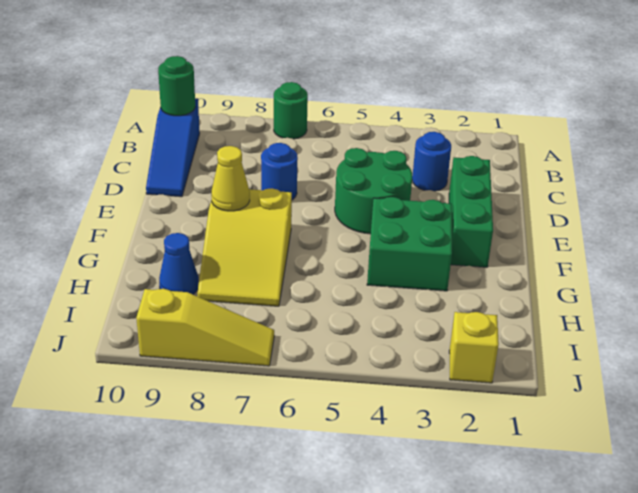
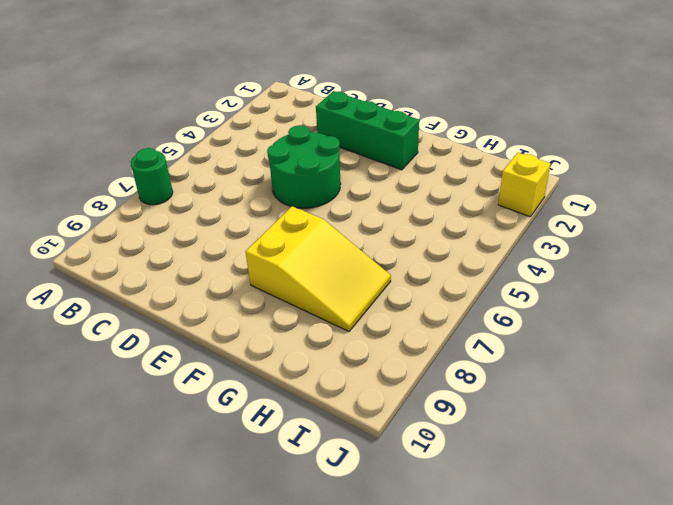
none -> blue 1x3 slope [146,98,200,197]
none -> blue 1x1 round brick [412,132,451,191]
none -> blue 1x1 round brick [261,143,298,200]

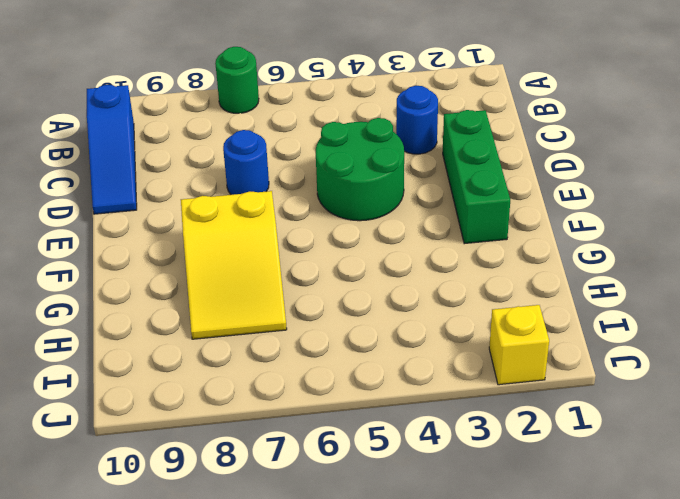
none -> green 2x2 brick [367,197,452,291]
none -> blue 1x1 cone [159,233,199,294]
none -> yellow 1x3 slope [136,289,274,366]

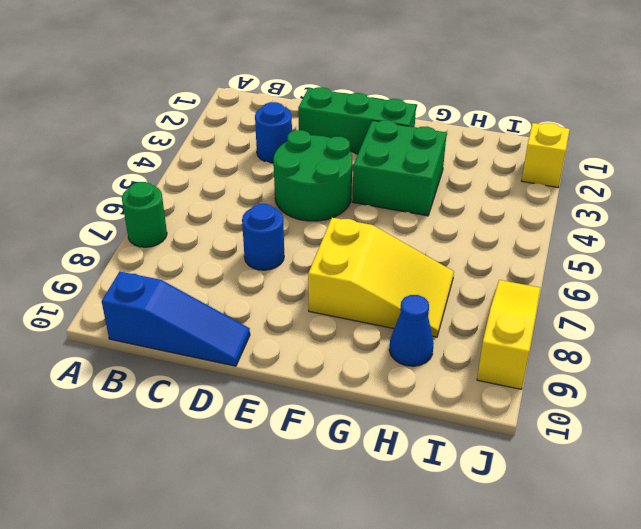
none -> green 1x1 round brick [158,56,195,116]
none -> yellow 1x1 cone [211,146,250,211]

